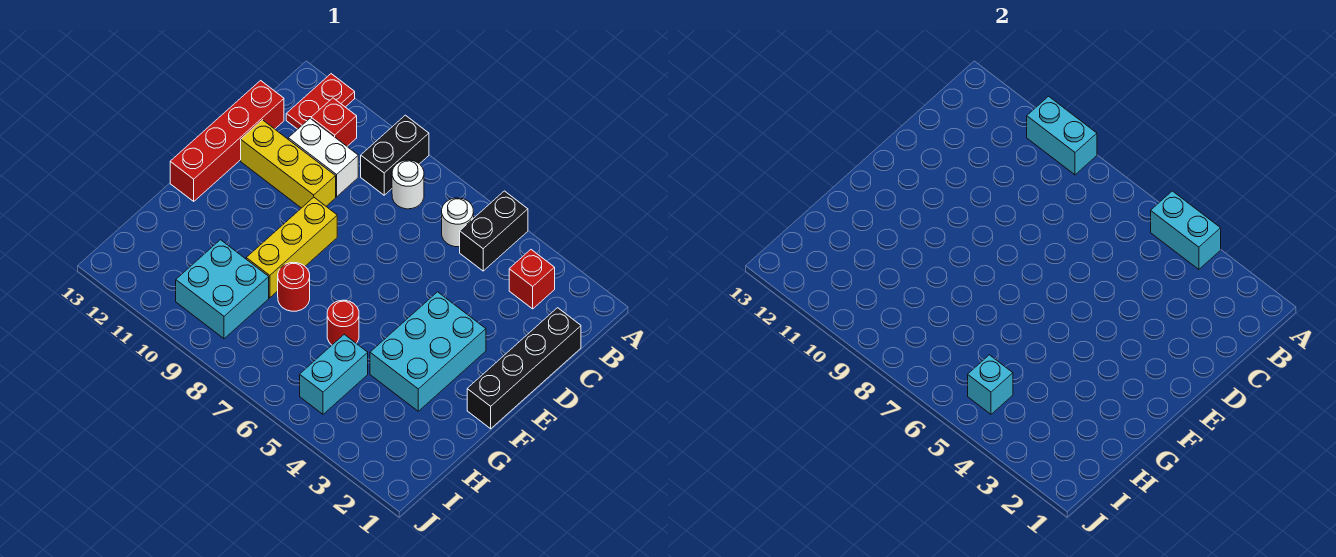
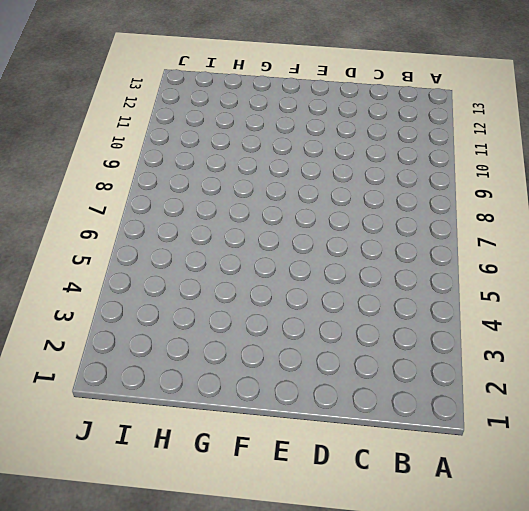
none -> black 1x2 brick [460,191,528,271]
none -> black 1x2 brick [361,115,429,195]
none -> red 1x2 plate [286,74,355,129]

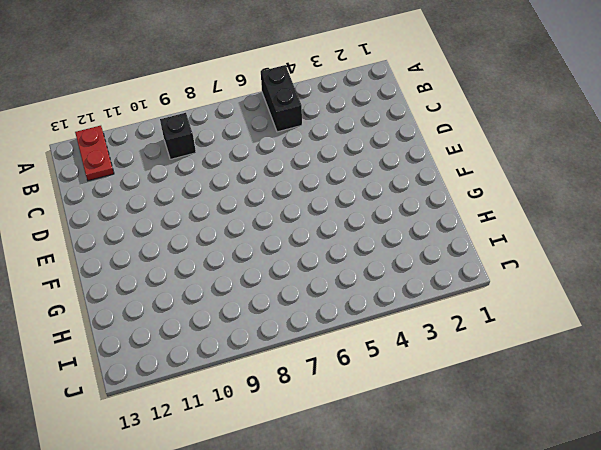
black 1x1 brick [160,113,196,159] -> black 1x2 brick [361,115,429,195]
none -> red 1x1 brick [509,250,555,309]
none -> white 1x1 round brick [442,198,474,247]
none -> white 1x1 round brick [392,160,424,209]

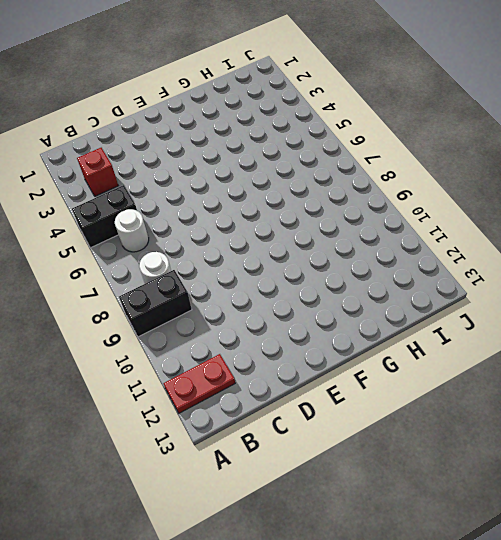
none -> red 1x1 brick [311,98,357,146]
none -> black 1x4 brick [467,308,581,429]
none -> white 1x2 brick [288,119,358,197]

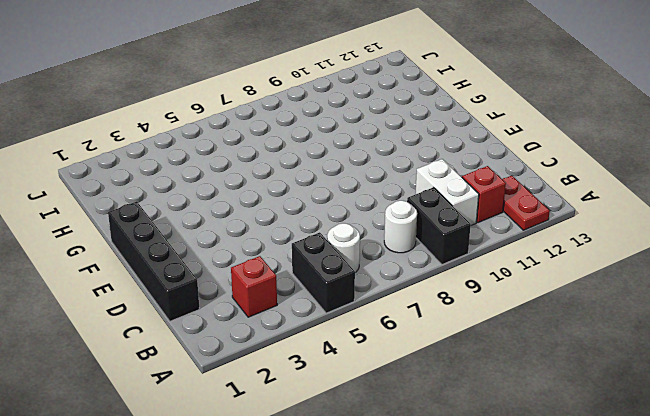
white 1x2 brick [416,159,479,225] -> white 1x2 brick turned to [288,119,358,197]
none -> red 1x4 brick [170,81,284,201]
none -> yellow 1x3 brick [241,120,336,208]
none -> cyan 2x3 brick [370,292,486,411]

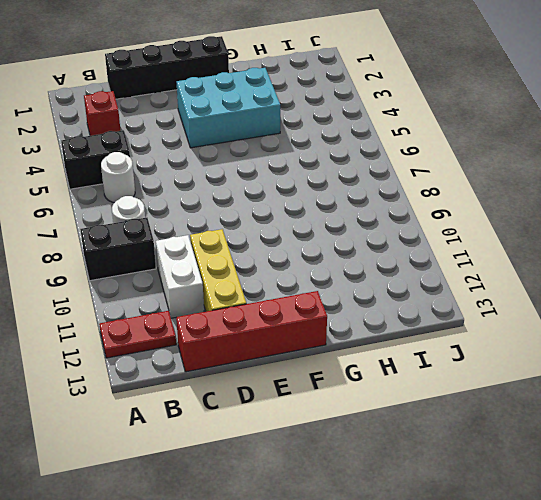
none -> red 1x1 brick [311,98,357,146]
none -> yellow 1x3 brick [246,197,337,298]
none -> red 1x1 round brick [327,300,359,345]

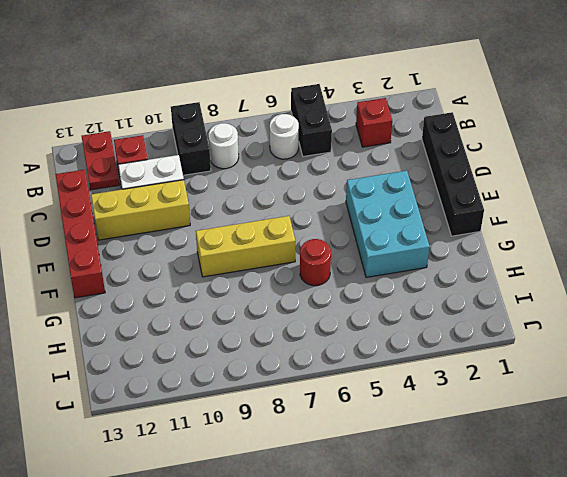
yellow 1x3 brick [196,216,295,277] -> yellow 1x3 brick turned to [246,197,337,298]
none -> red 1x1 round brick [278,263,310,311]
none -> cyan 1x2 brick [300,334,368,414]
none -> cyan 2x2 brick [176,240,269,339]

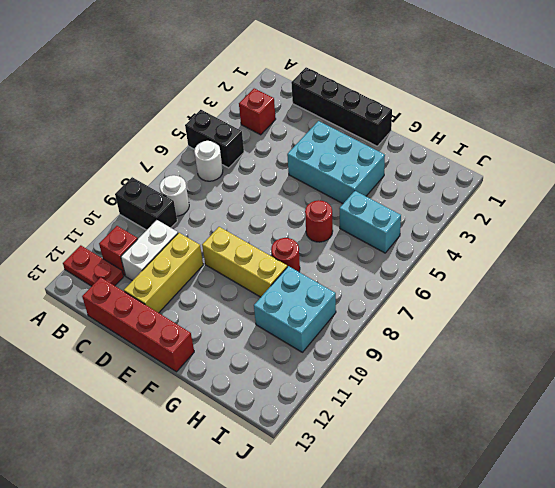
none -> cyan 1x2 brick [1151,191,1221,269]
none -> cyan 1x2 brick [1027,96,1097,175]
none -> cyan 1x1 brick [968,355,1013,414]

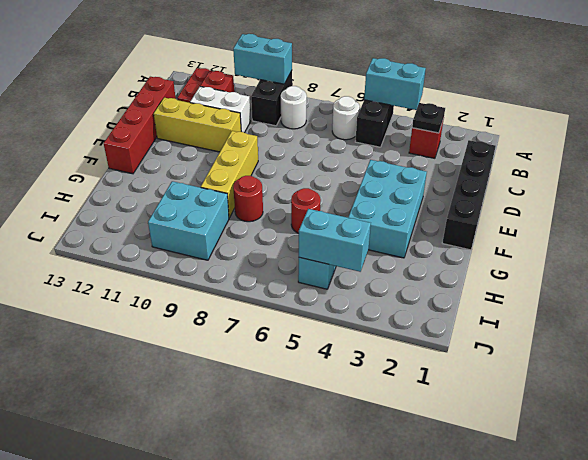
black 1x1 plate [412,103,445,133] -> none
cyan 1x2 brick [299,209,371,272] -> cyan 1x1 brick [968,355,1013,414]

